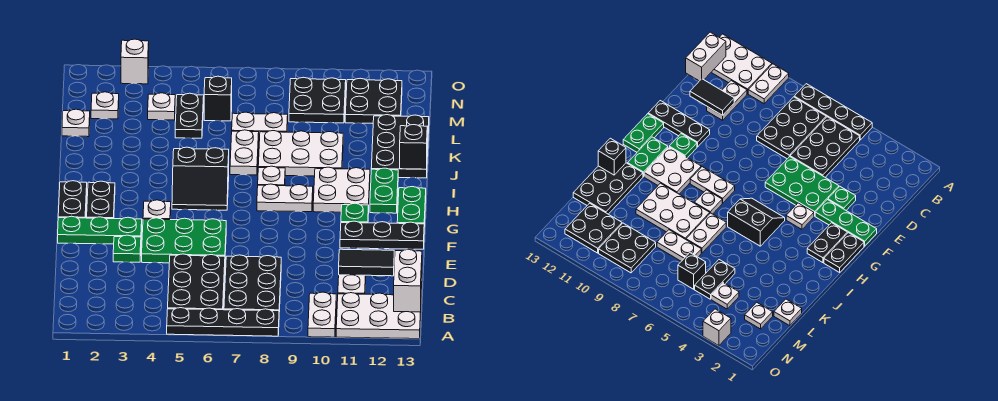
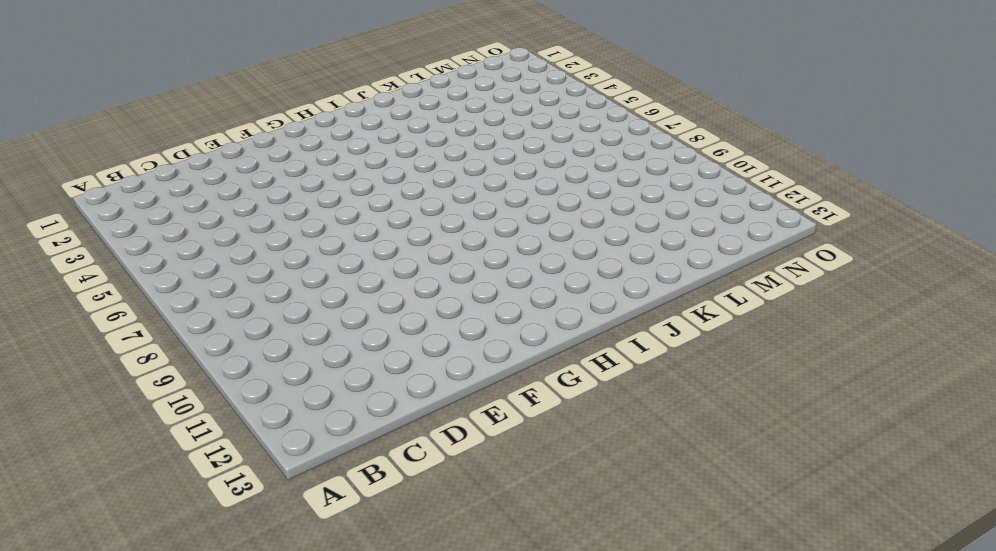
none -> black 1x4 plate [167,308,279,336]
none -> white 1x2 plate [308,292,336,337]
none -> white 2x3 plate [336,293,421,339]
none -> black 2x3 plate [168,254,225,310]

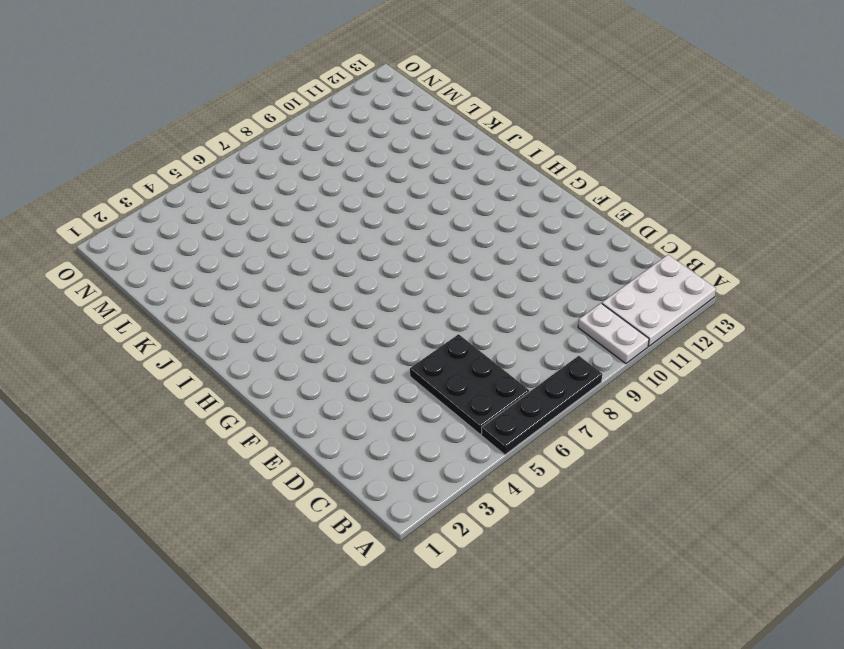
none -> black 2x3 plate [224,255,281,312]
none -> white 1x2 plate [338,275,366,294]
none -> green 1x1 plate [113,235,141,262]
none -> green 2x3 plate [142,218,226,263]

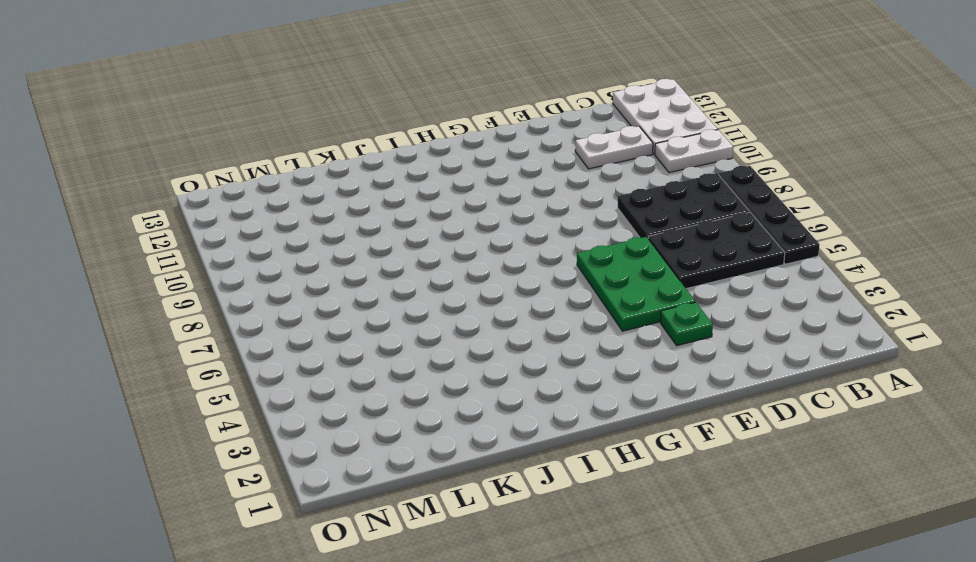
none -> green 1x3 plate [58,216,142,244]
none -> black 1x3 plate [340,221,424,249]
none -> black 1x2 plate [58,181,87,218]
none -> black 1x2 plate [87,181,115,219]

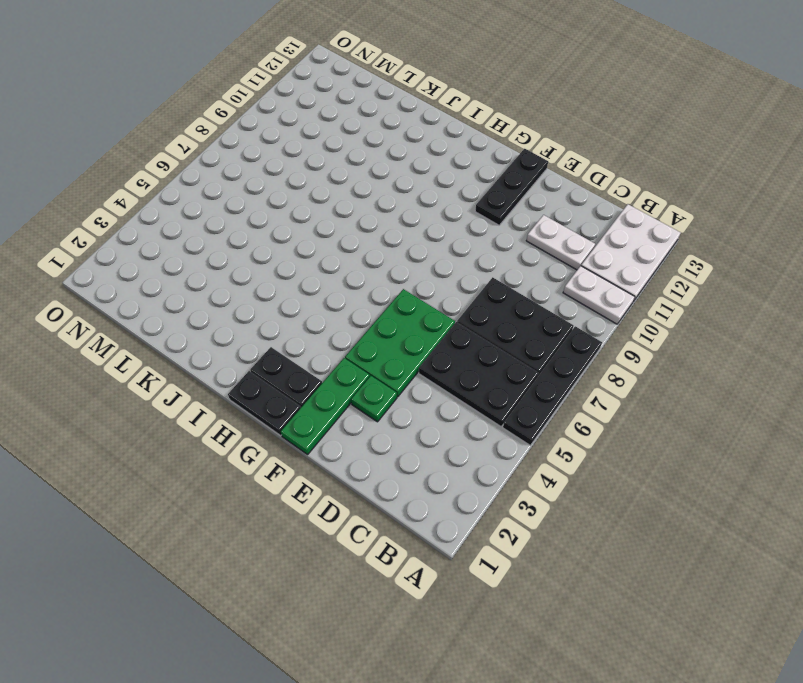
none -> white 1x1 plate [143,200,171,220]
none -> green 1x1 plate [341,203,369,223]
none -> green 1x2 plate [397,187,426,227]
none -> black 2x2 slope [172,147,229,210]

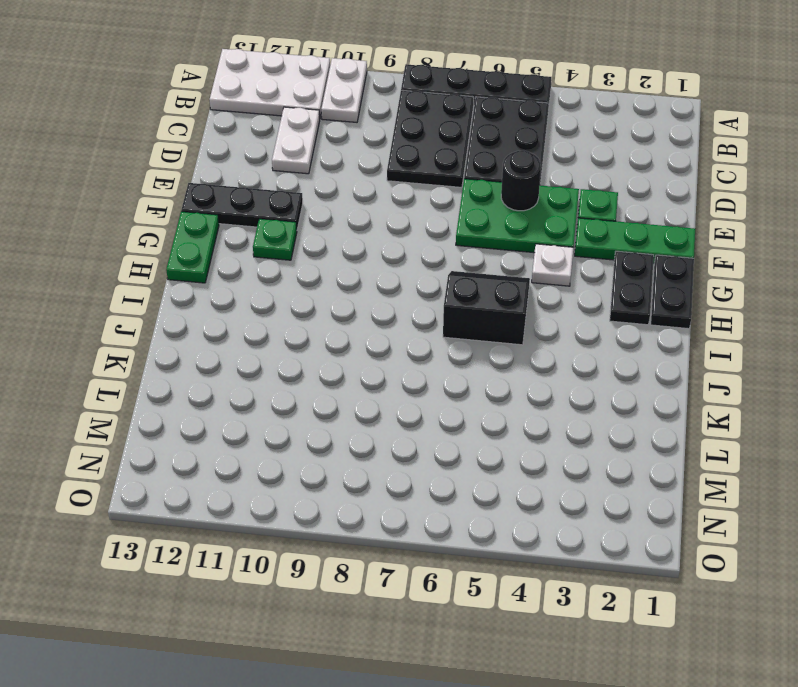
black 1x1 round brick [501,150,541,211] -> none
none -> white 1x2 plate [257,184,313,212]
none -> white 2x2 plate [313,167,370,212]
none -> green 1x2 plate [370,168,398,213]
none -> white 1x1 plate [258,166,285,186]

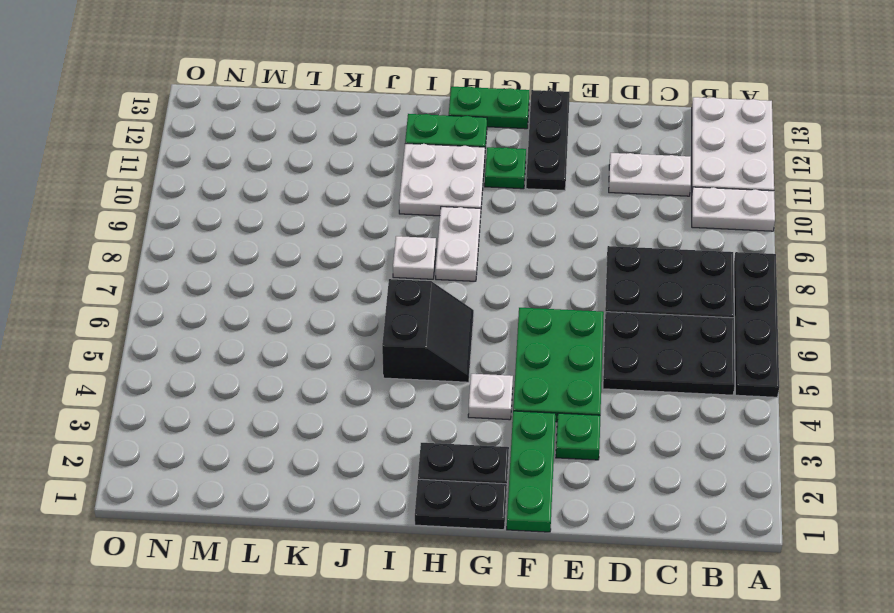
none -> white 1x2 plate [230,130,259,175]
none -> white 2x3 plate [258,131,343,176]
none -> black 2x3 plate [371,115,429,178]
none -> white 1x1 plate [62,109,90,137]

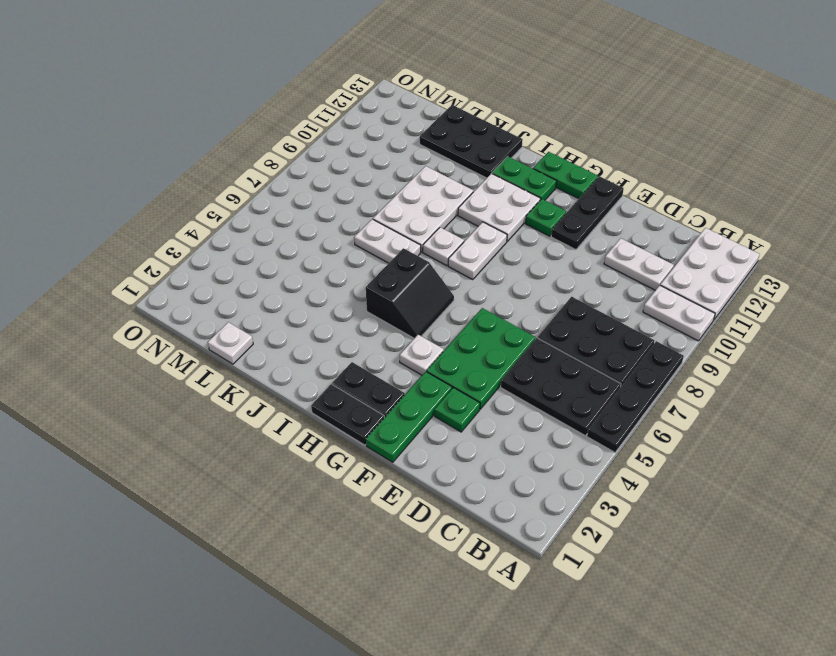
none -> black 1x2 plate [175,93,204,138]
none -> white 1x2 plate [232,112,288,139]
none -> white 1x1 plate [91,92,119,119]
none -> white 1x1 plate [148,93,175,120]

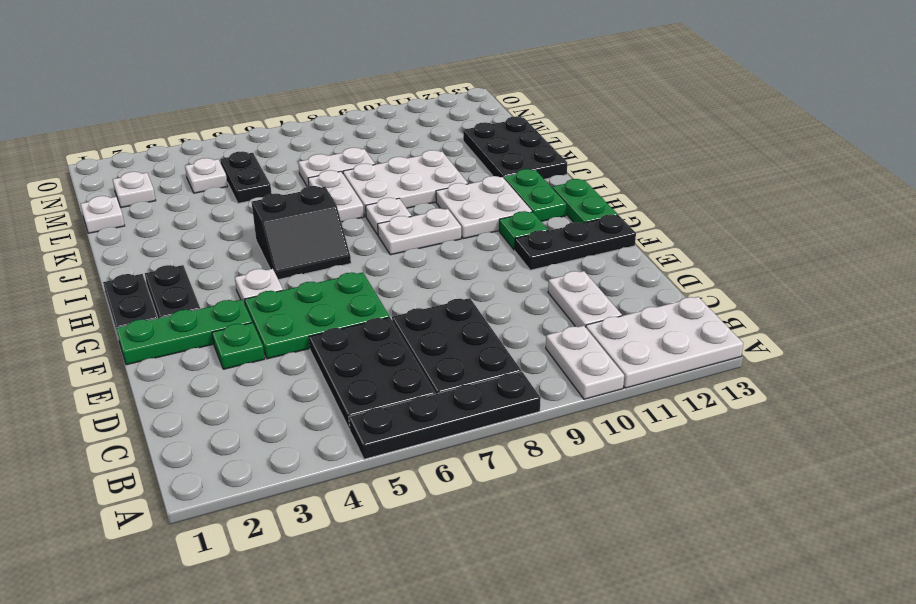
none -> black 1x1 brick [204,76,232,121]
none -> black 2x2 plate [289,77,346,123]
none -> black 2x2 plate [345,78,402,123]
none -> white 1x1 brick [121,39,149,84]

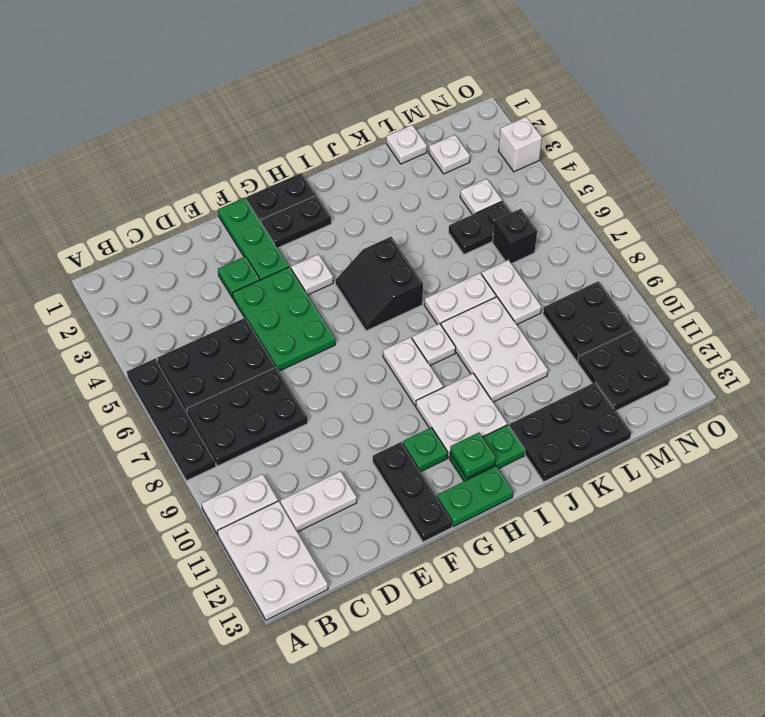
green 1x1 plate [450,433,496,478] -> none
none -> white 1x2 brick [394,249,422,312]
none -> black 1x2 tile [339,249,394,276]
none -> black 1x1 brick [400,125,427,169]

